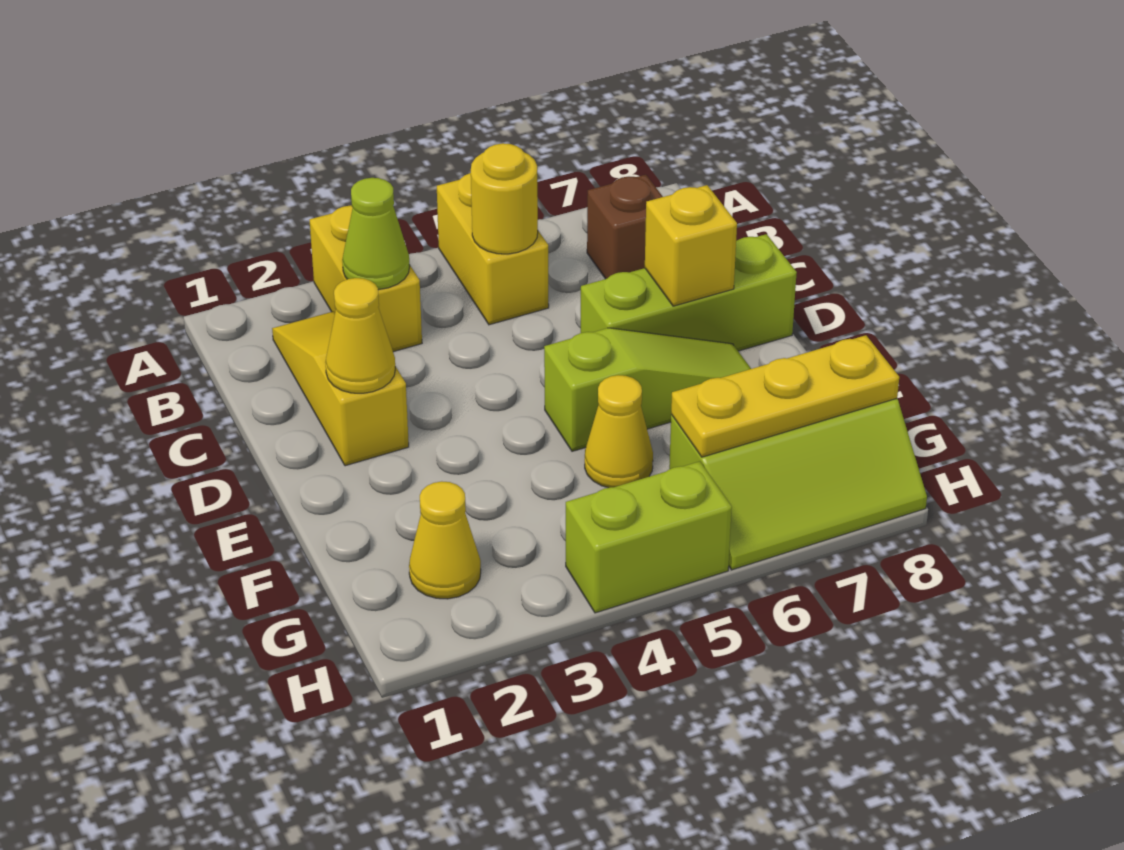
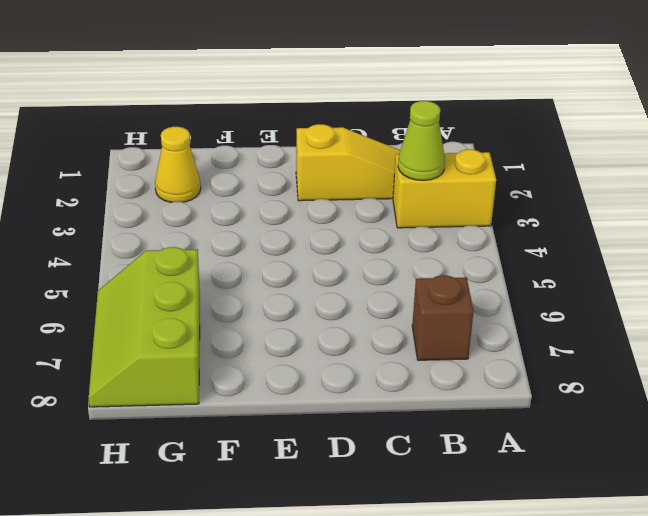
none -> yellow 1x2 brick [437,173,549,325]
none -> lime 1x3 brick [581,234,797,351]
none -> lime 1x3 slope [544,328,751,451]

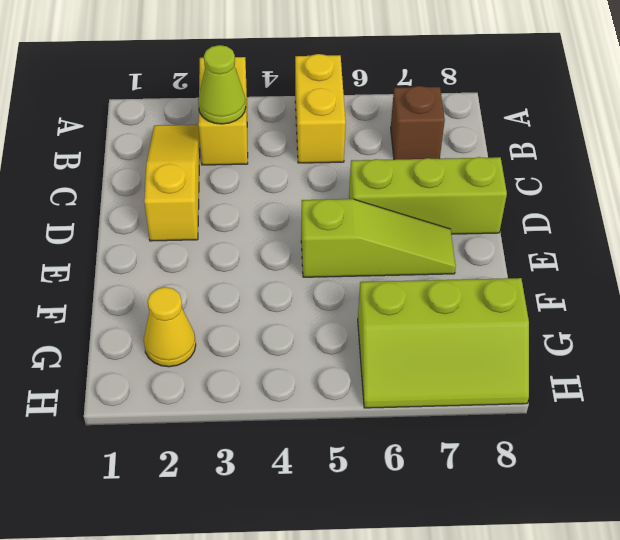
none -> yellow 1x1 cone [585,375,653,488]
none -> lime 1x2 brick [566,461,732,613]
none -> yellow 1x1 round brick [471,143,538,254]

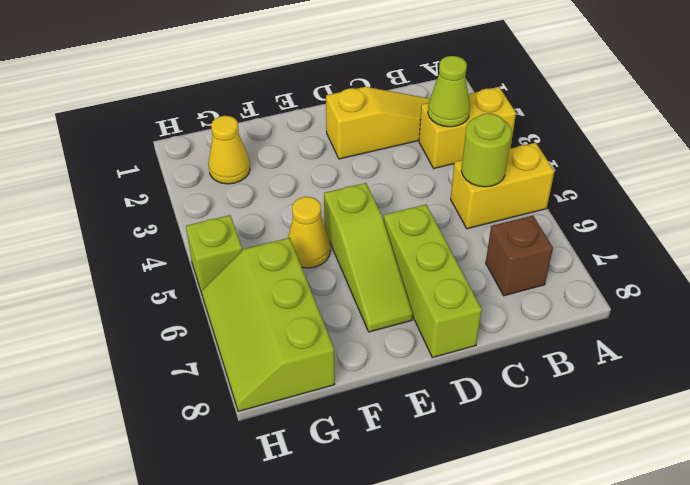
lime 1x1 round brick [461,113,512,187] -> yellow 1x1 round brick [471,143,538,254]
lime 1x1 brick [186,215,242,293] -> lime 1x2 brick [566,461,732,613]
none -> yellow 1x1 cone [325,278,395,393]
none -> yellow 1x1 brick [645,185,737,306]
none -> yellow 1x3 plate [671,335,899,457]

